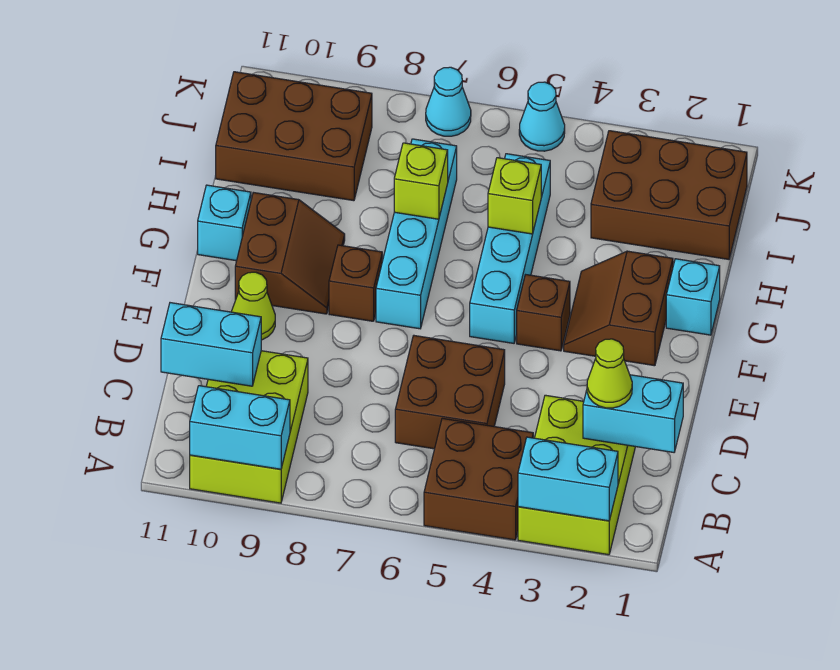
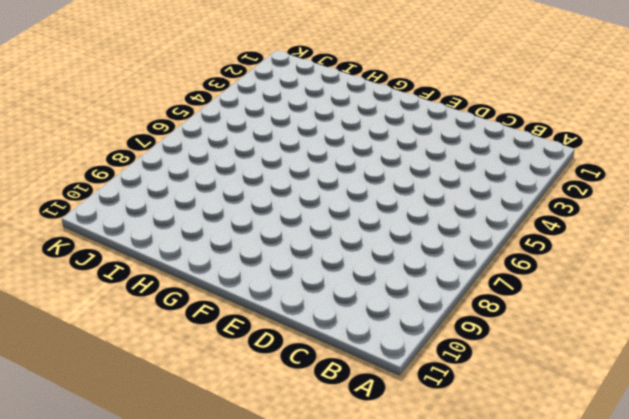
none -> lime 2x3 brick [518,395,635,555]
none -> brown 2x2 brick [424,418,533,540]
none -> lime 2x3 brick [190,351,308,503]

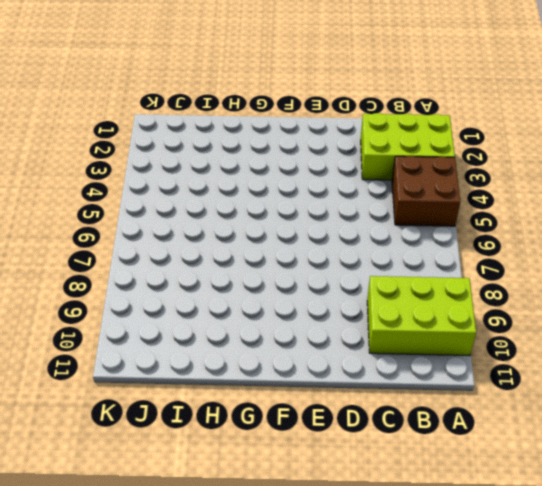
none -> brown 2x2 brick [395,336,505,449]
none -> lime 1x1 cone [231,272,275,340]
none -> brown 2x2 slope [564,251,673,366]

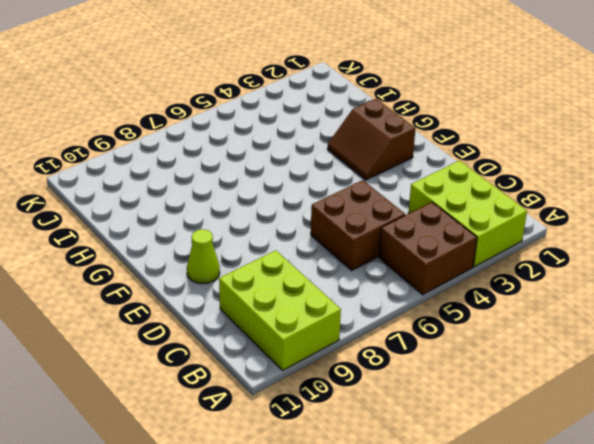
none -> brown 1x1 brick [517,275,570,351]
none -> cyan 1x4 brick [470,154,550,343]
none -> cyan 1x4 brick [376,139,457,329]

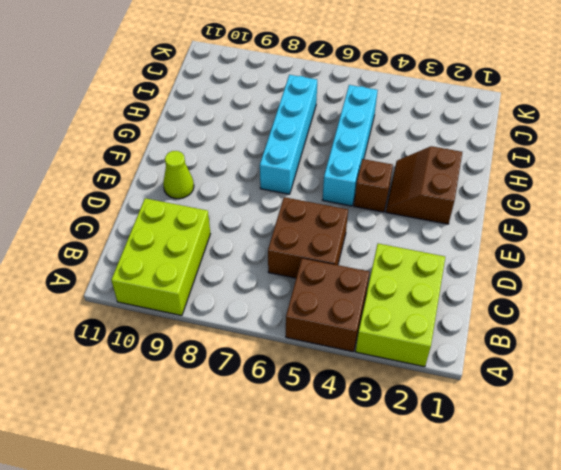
none -> brown 1x1 brick [329,245,382,321]
none -> brown 2x2 slope [235,192,345,314]
none -> cyan 1x1 brick [666,259,720,335]

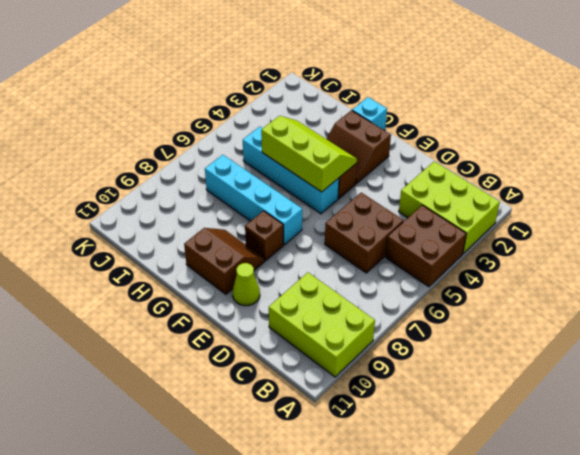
lime 2x3 slope [261,116,357,192] -> lime 1x1 brick [488,158,541,234]
none -> cyan 1x1 brick [198,185,251,261]
none -> brown 2x3 brick [591,131,747,259]
none -> brown 2x3 brick [216,72,372,201]

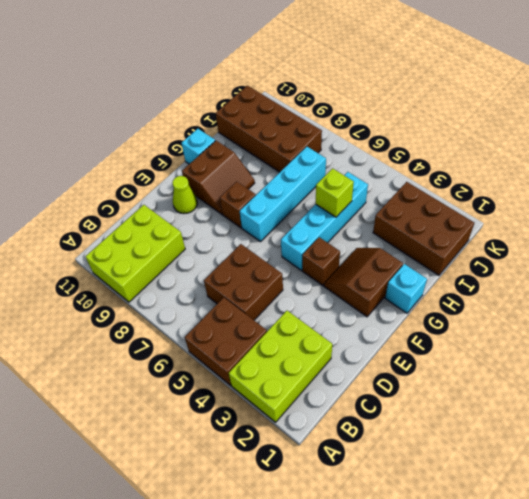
brown 2x4 brick [216,86,322,172] -> brown 2x3 brick [216,72,372,201]
none -> cyan 1x1 cone [519,82,565,151]
none -> cyan 1x1 cone [426,67,471,136]
none -> cyan 1x2 brick [518,437,618,521]

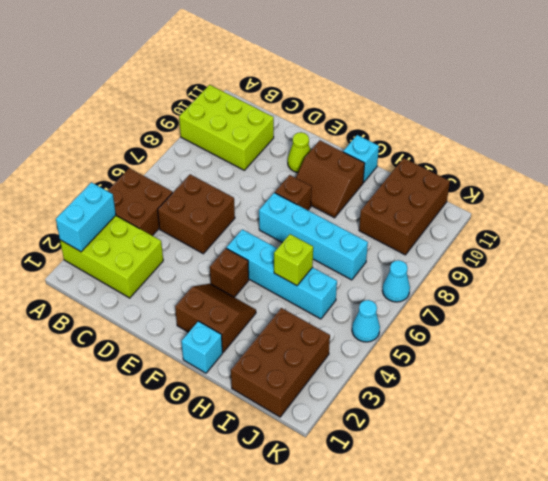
none -> cyan 1x2 brick [190,386,290,469]
none -> cyan 1x2 brick [583,375,683,452]
none -> cyan 1x2 brick [161,303,261,386]

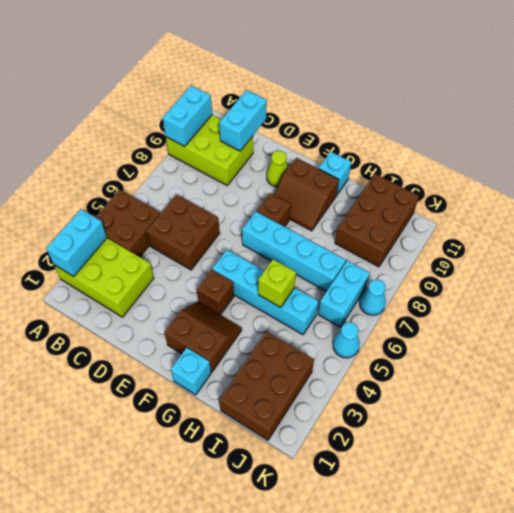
cyan 1x2 brick [318,261,370,327] -> cyan 1x2 brick moved to [583,375,683,452]
none -> lime 1x1 brick [394,143,448,219]
none -> lime 1x1 cone [587,339,632,408]

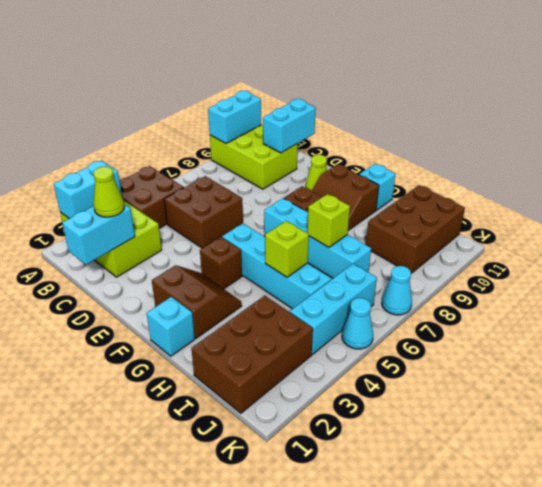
cyan 1x3 brick [290,264,377,354] -> none

